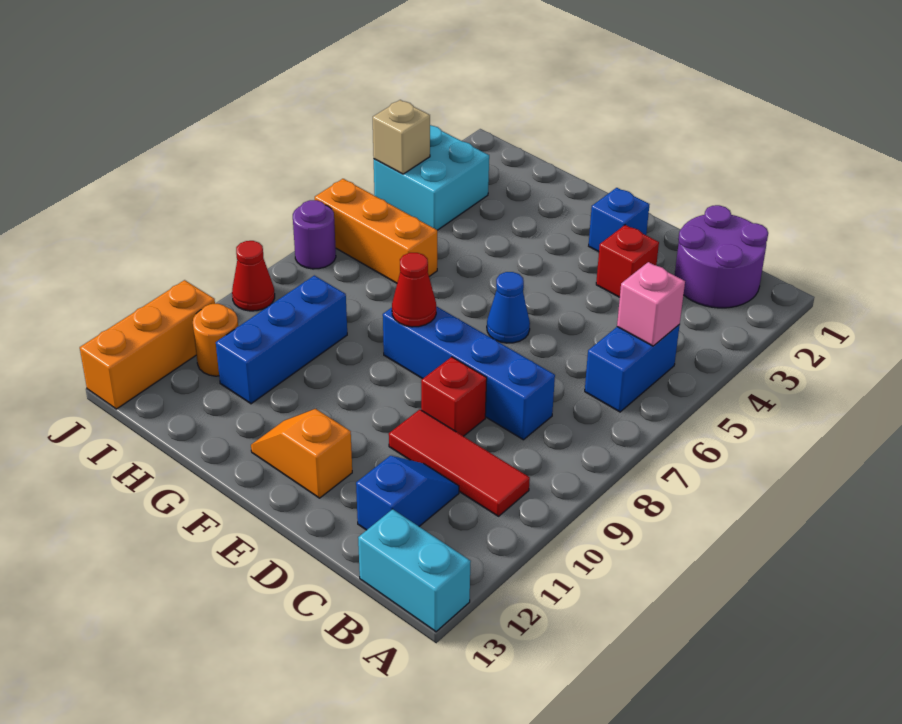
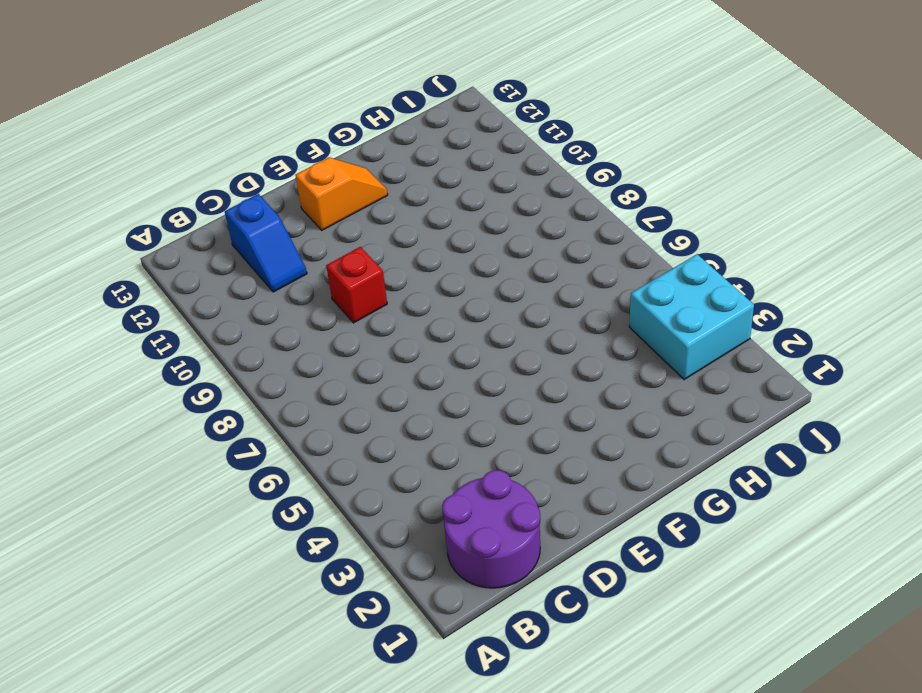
none -> cyan 1x2 brick [358,509,471,632]
none -> blue 1x2 brick [585,325,680,412]
none -> red 1x3 tile [389,410,530,516]

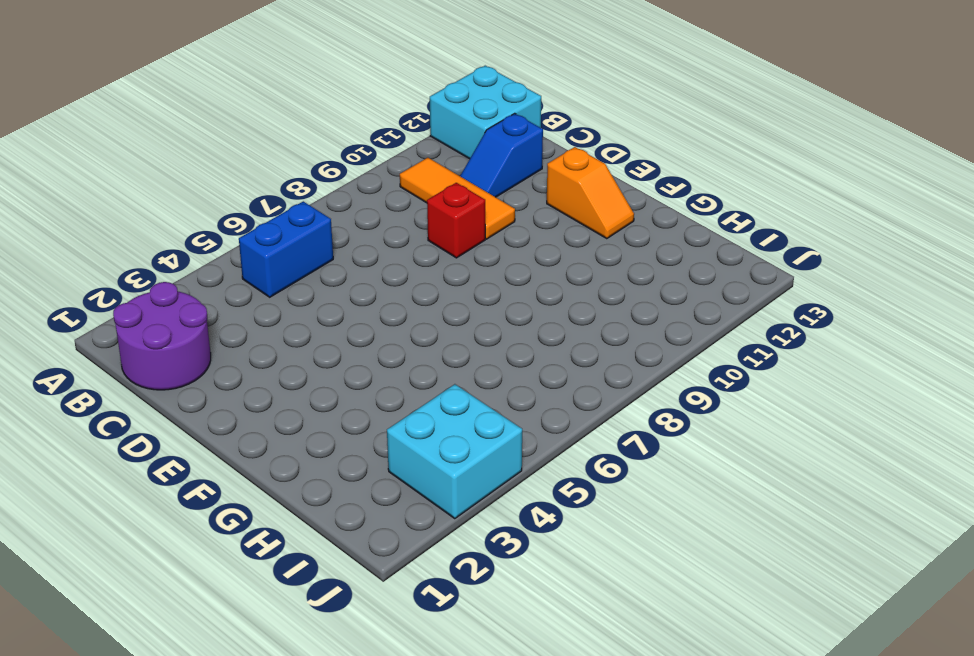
cyan 2x2 brick [430,66,541,159] -> cyan 1x2 brick [358,509,471,632]
orange 1x3 tile [400,158,515,239] -> red 1x3 tile [389,410,530,516]
none -> blue 1x4 brick [383,306,555,440]
none -> red 1x1 brick [596,225,659,297]
none -> blue 1x1 brick [589,188,650,252]

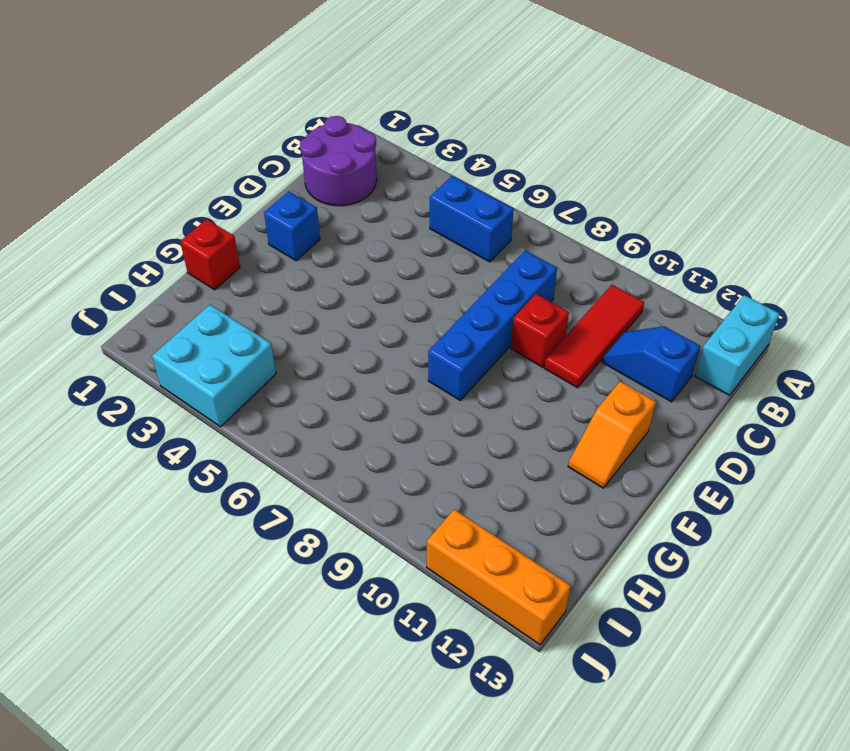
red 1x1 brick [180,219,240,290] -> red 1x1 brick moved to [596,225,659,297]
none -> blue 1x1 cone [487,272,530,343]
none -> orange 1x3 brick [315,179,437,283]
none -> blue 1x3 brick [216,275,347,404]

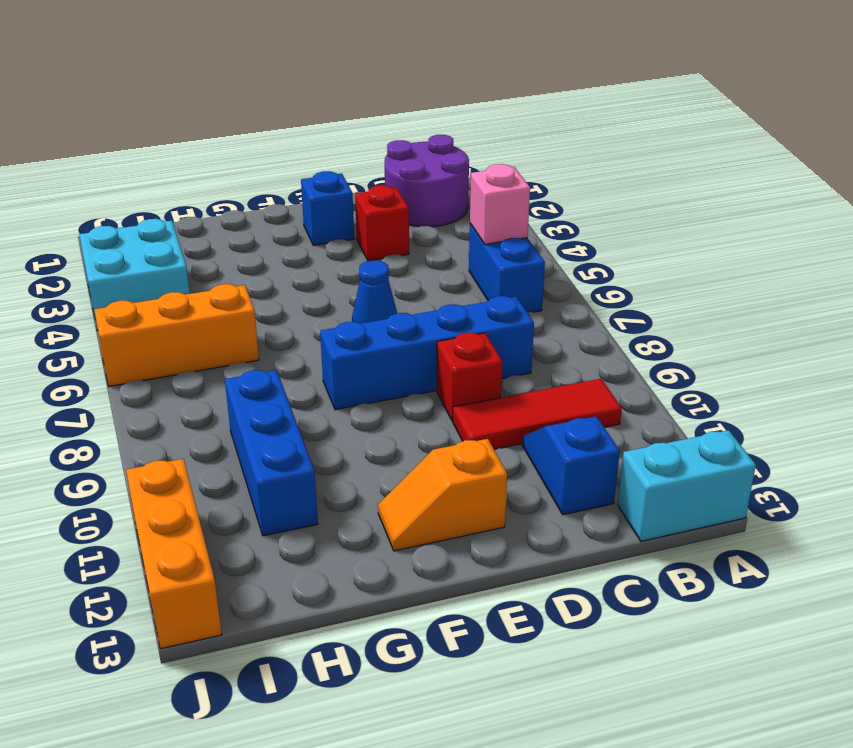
none -> orange 1x1 round brick [193,304,238,376]
none -> purple 1x1 round brick [293,200,336,269]
none -> red 1x1 cone [232,241,275,311]

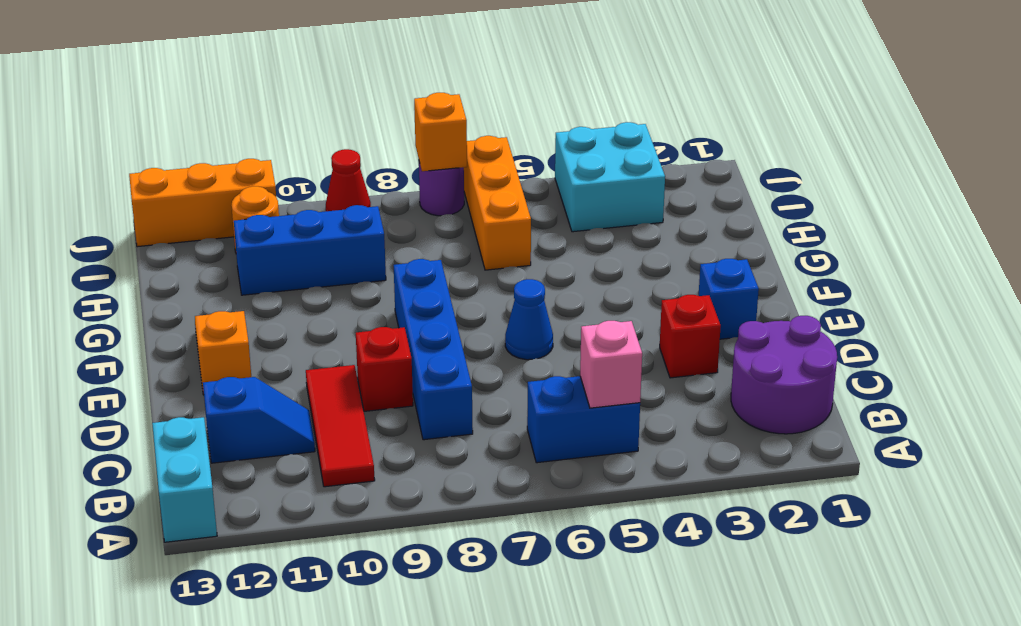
orange 1x1 brick [414,93,467,171] -> none
none -> red 1x1 cone [392,253,436,327]
none -> tan 1x1 brick [373,100,430,174]

